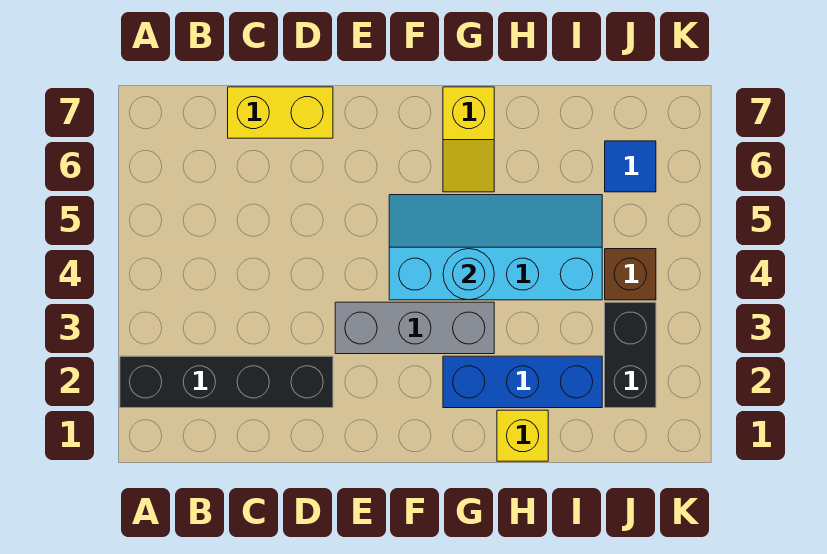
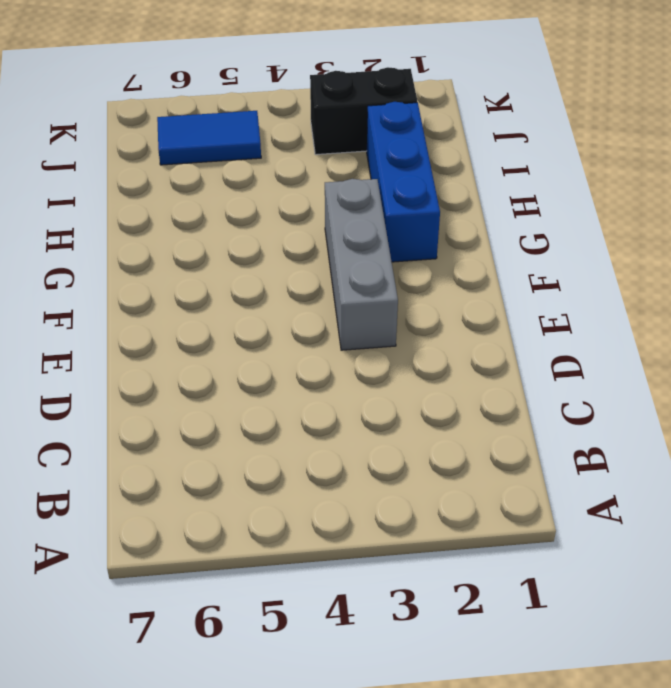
blue 1x2 tile [157,111,261,165] -> blue 1x1 tile [605,141,656,192]
none -> black 1x4 brick [120,356,333,408]
none -> yellow 1x2 brick [228,87,333,138]

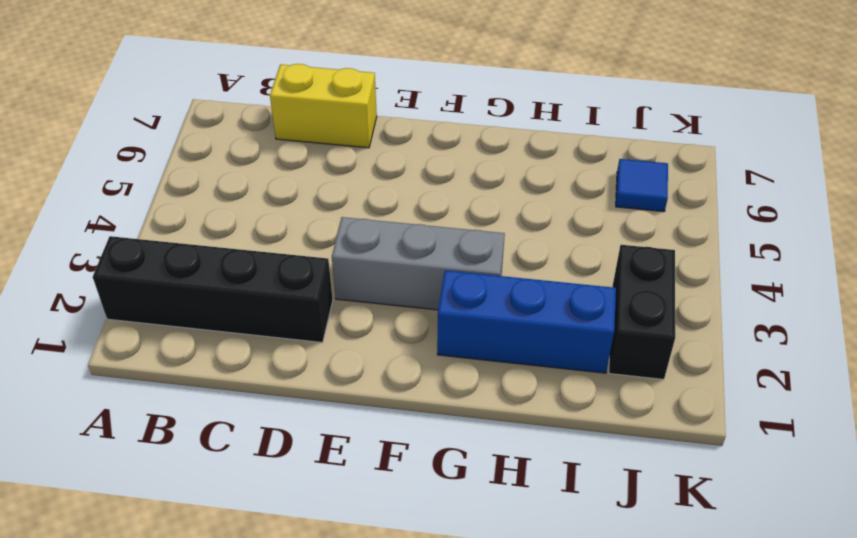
none -> cyan 2x4 slope [389,195,602,300]
none -> yellow 1x2 slope [443,87,494,192]

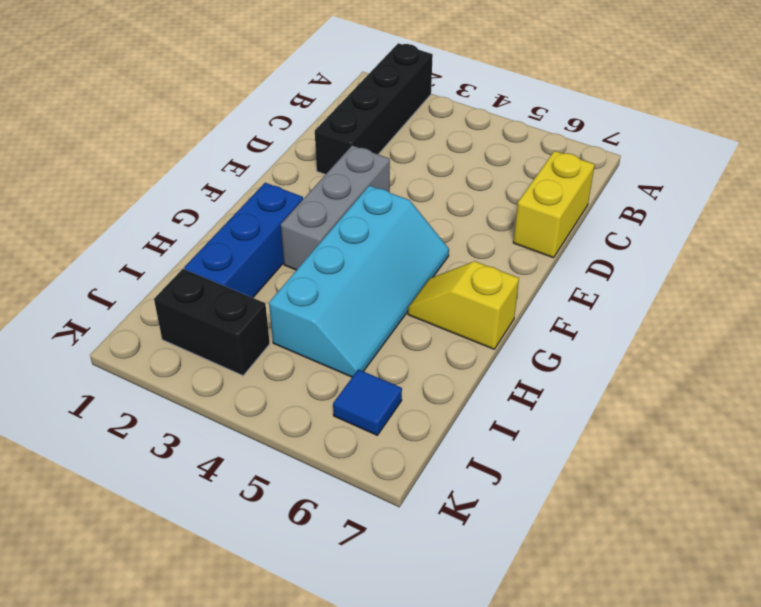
none -> yellow 1x1 brick [497,410,548,461]
none -> brown 1x1 brick [605,249,656,300]

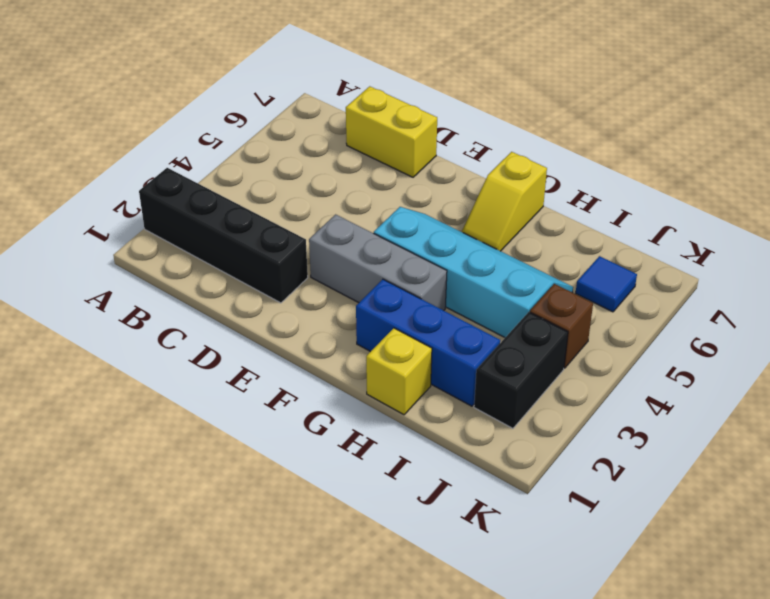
none -> cyan 1x1 round brick [443,249,494,300]

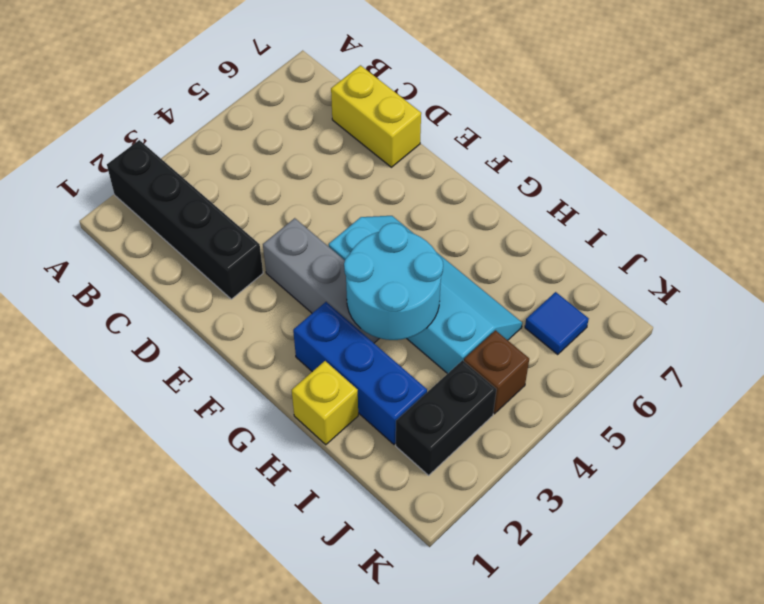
cyan 2x2 round brick [344,223,443,340] -> cyan 1x1 round brick [443,249,494,300]
none -> yellow 1x2 slope [443,87,494,192]

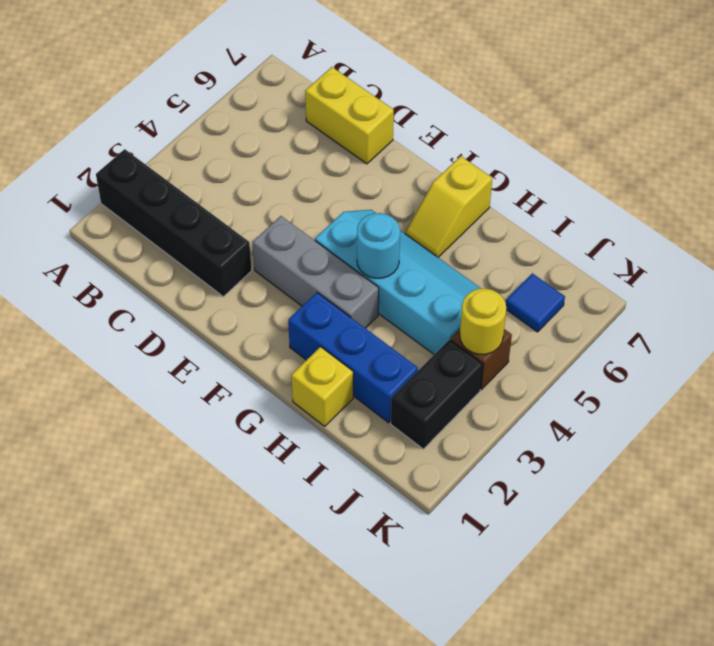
yellow 1x1 round brick [460,288,506,354] -> none

